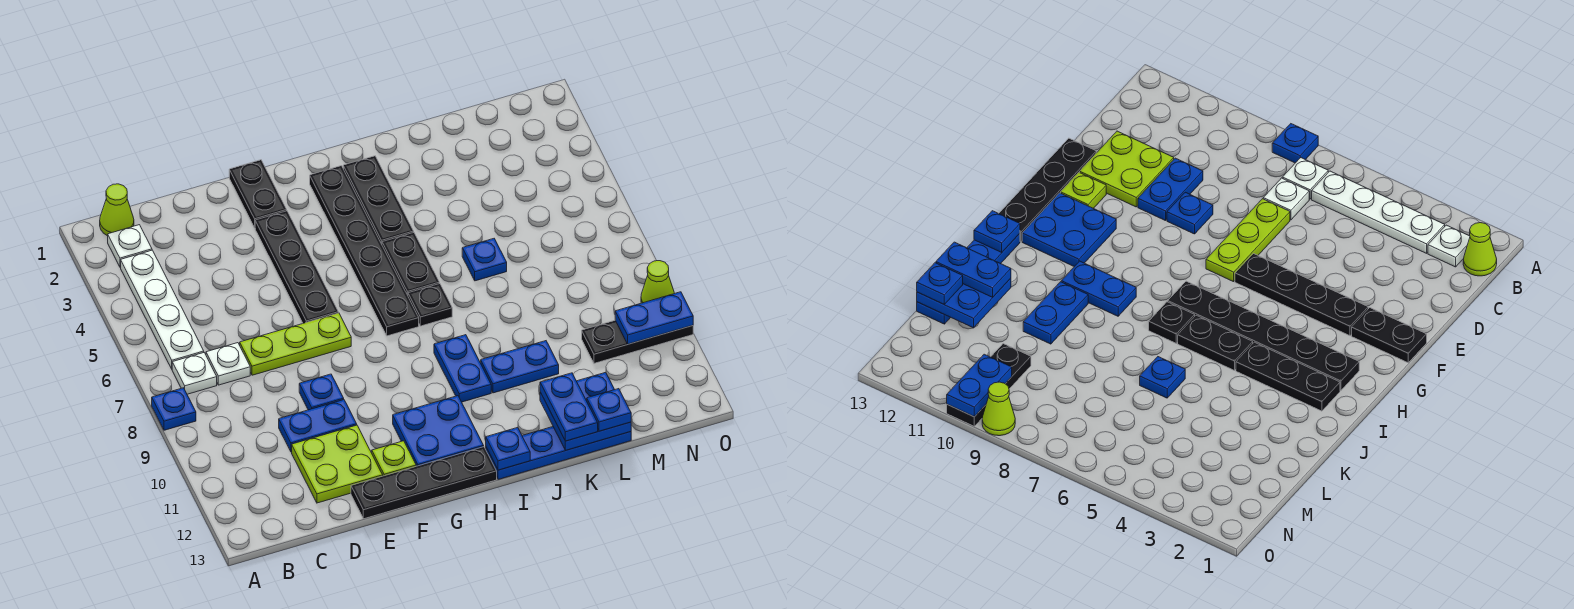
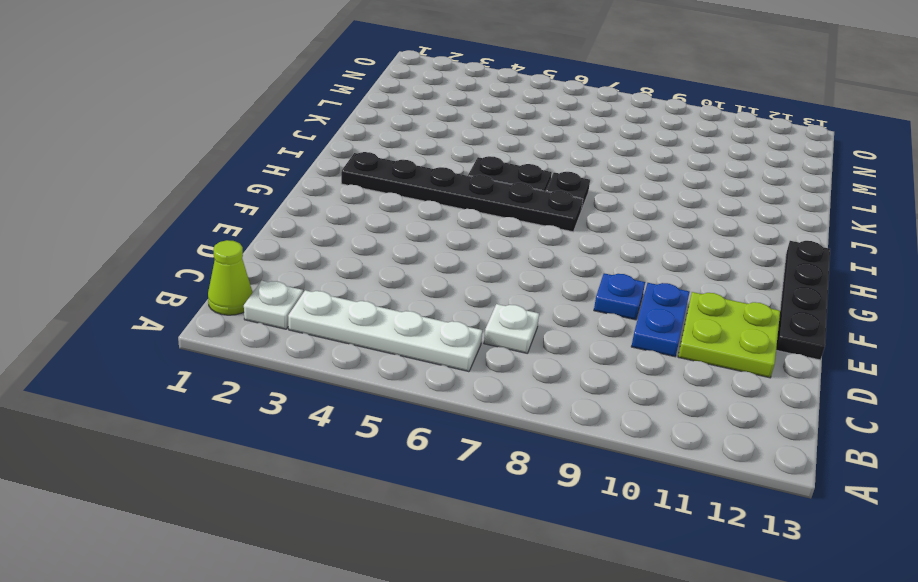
none -> blue 1x1 plate [152,388,196,430]
none -> white 1x1 plate [172,353,217,394]
none -> lime 1x3 plate [240,313,351,375]
none -> black 1x2 plate [229,160,287,228]

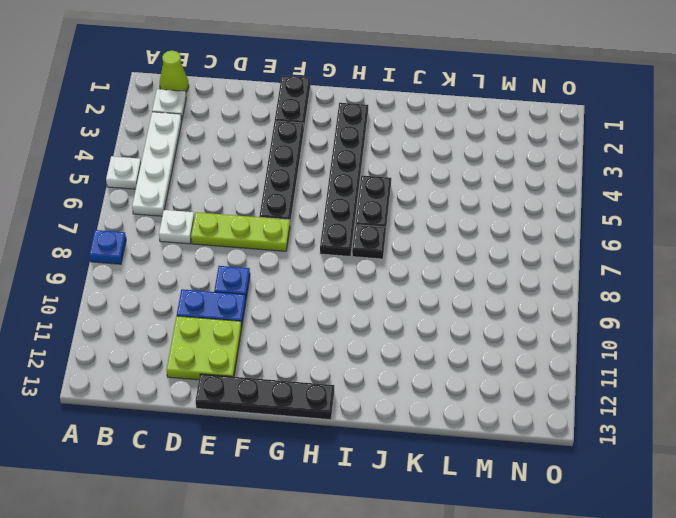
white 1x1 plate [106,156,141,189] -> white 1x1 plate moved to [172,353,217,394]
none -> lime 1x1 plate [372,441,416,476]
none -> blue 2x2 plate [393,396,484,466]
none -> black 1x3 plate [343,156,414,244]
none -> blue 1x2 plate [434,335,491,402]

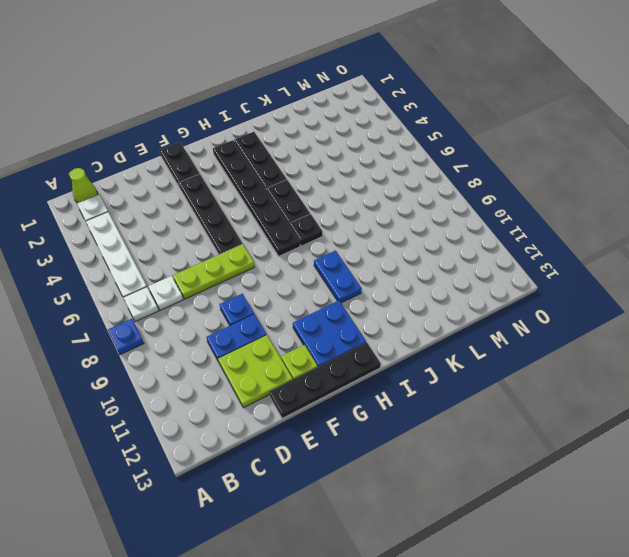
none -> blue 1x4 plate [486,427,631,479]
none -> blue 1x2 plate [481,341,559,393]
none -> blue 1x1 plate [462,239,507,281]
none -> black 1x3 plate [582,321,693,363]

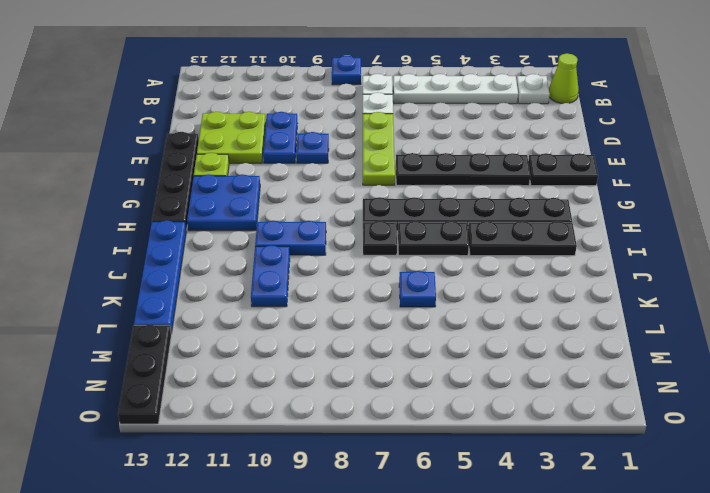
black 1x3 plate [118,325,171,424] -> black 1x3 plate moved to [582,321,693,363]
none -> lime 1x1 cone [641,261,675,303]
none -> blue 1x1 plate [486,427,530,470]
none -> blue 2x2 plate [540,372,631,450]
none -> blue 1x2 plate [615,292,693,344]

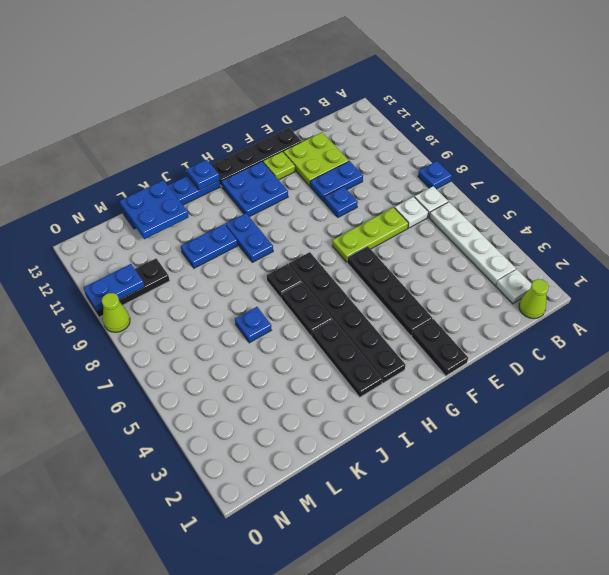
none -> blue 1x2 plate [540,373,598,441]
none -> blue 1x1 plate [587,389,631,431]

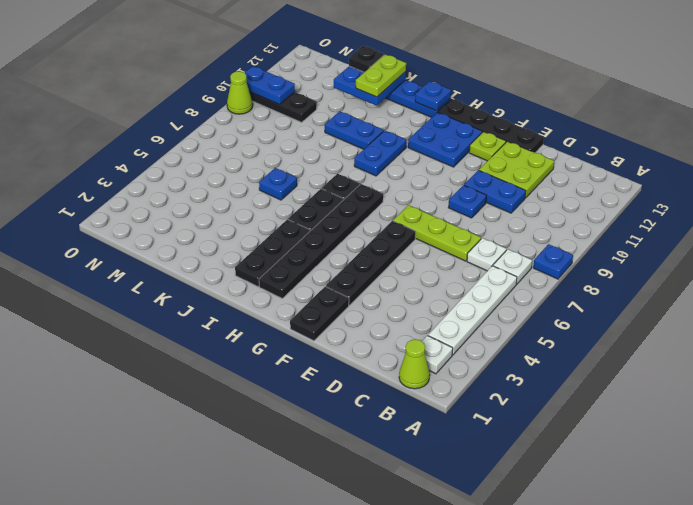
lime 1x2 plate [356,55,406,97] -> blue 1x2 plate [540,373,598,441]
black 1x1 plate [349,46,384,72] -> blue 1x1 plate [587,389,631,431]

